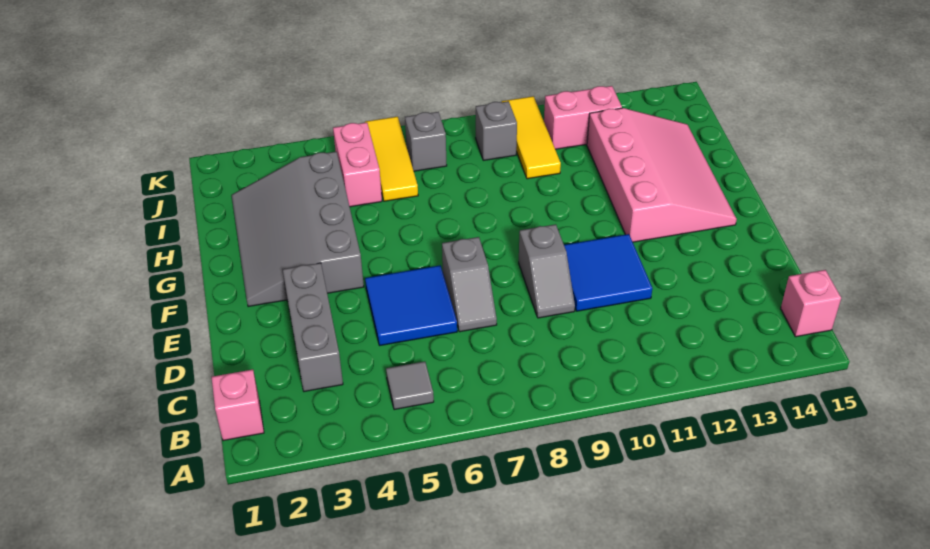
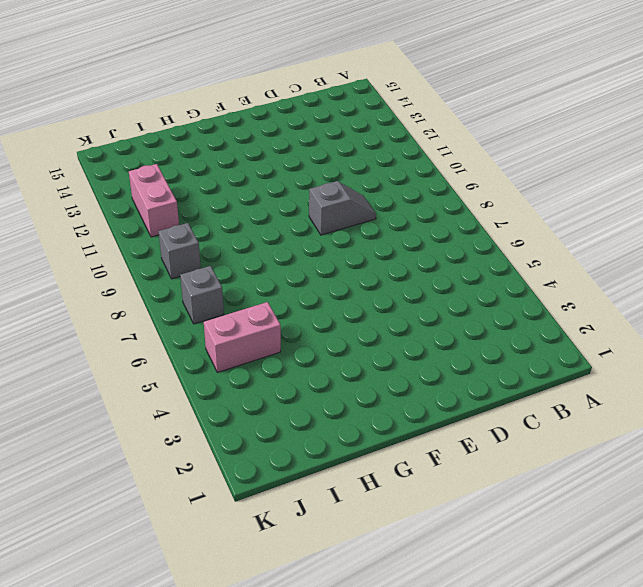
none -> pink 1x1 brick [212,370,264,441]
none -> grey 1x1 tile [386,361,434,410]
none -> pink 1x1 brick [781,270,841,337]

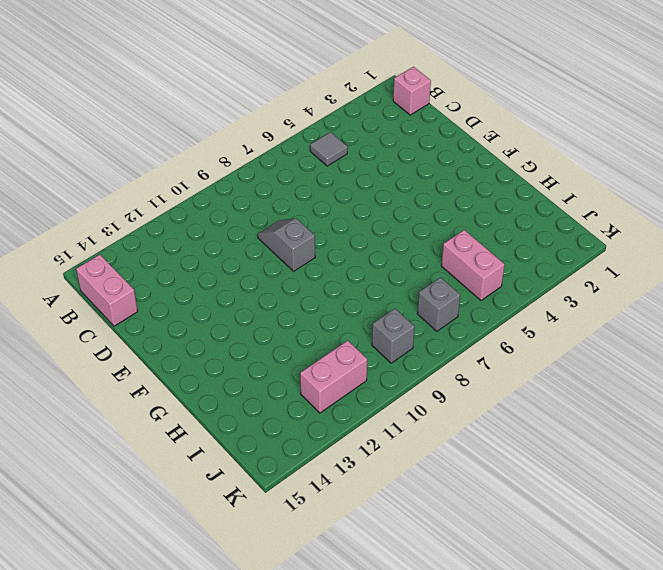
pink 1x2 brick [76,255,138,326] -> pink 1x1 brick [781,270,841,337]
none -> grey 1x3 brick [283,263,343,392]
none -> blue 2x2 tile [365,265,457,346]
none -> grey 1x2 slope [442,237,497,332]

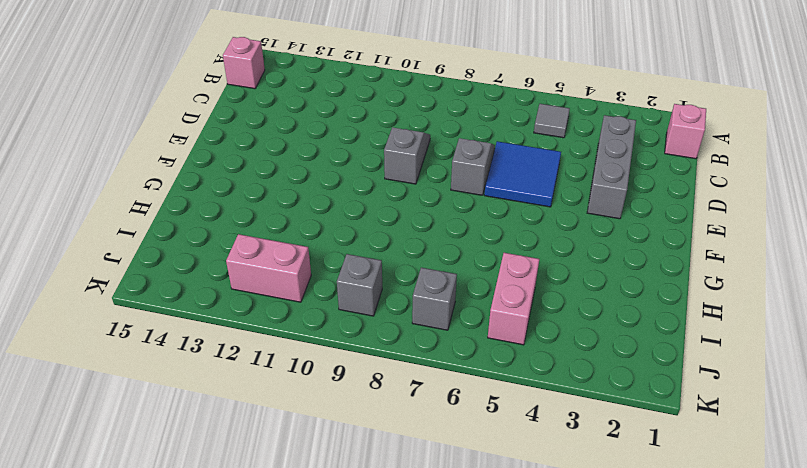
none -> blue 2x2 tile [564,234,652,311]
none -> grey 3x4 slope [232,152,364,307]
none -> pink 3x4 slope [587,108,737,242]

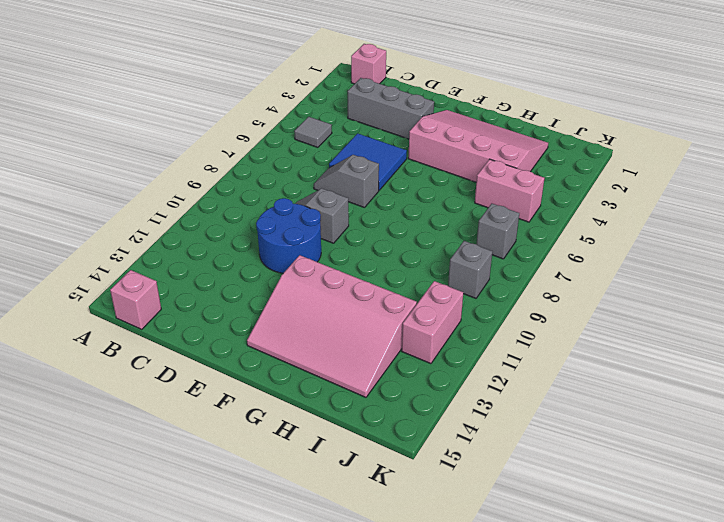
blue 2x2 round brick [256,198,321,273] -> blue 2x2 tile [564,234,652,311]
pink 3x4 slope [408,110,548,182] -> grey 3x4 slope [232,152,364,307]
none -> yellow 1x3 tile [365,117,418,201]
none -> yellow 1x3 tile [502,96,561,179]

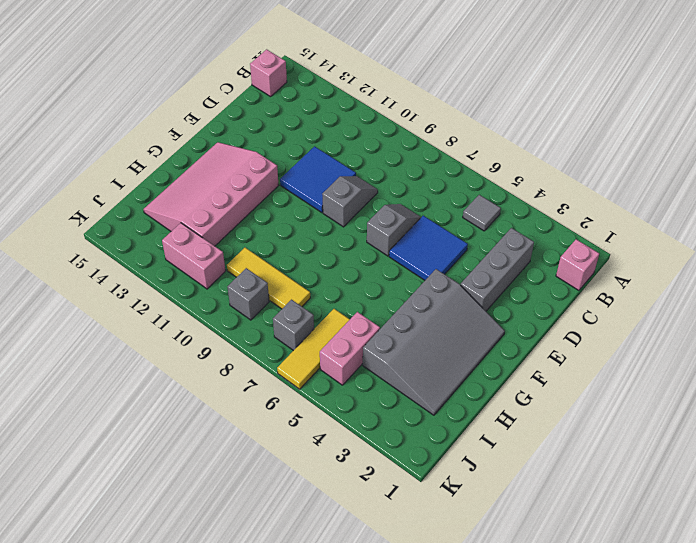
yellow 1x3 tile [227,248,310,309] -> yellow 1x3 tile turned to [502,96,561,179]

